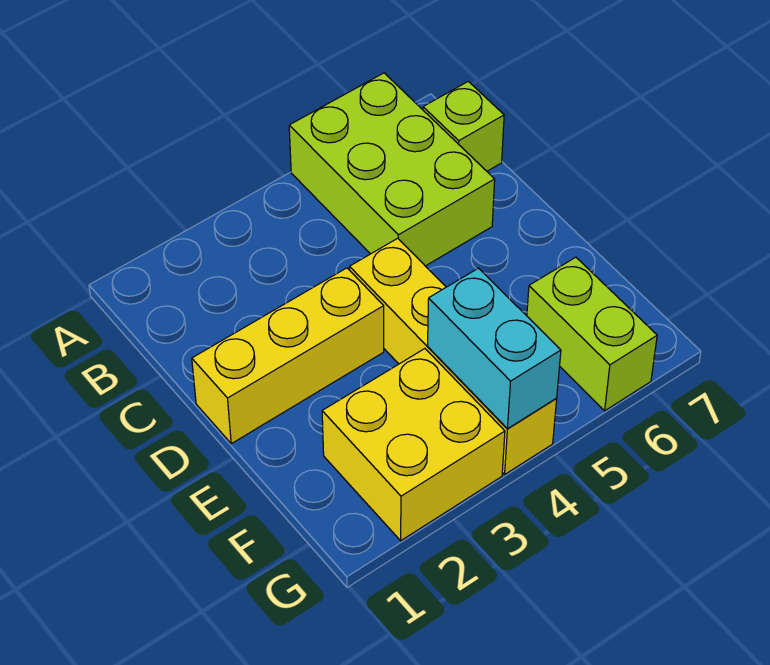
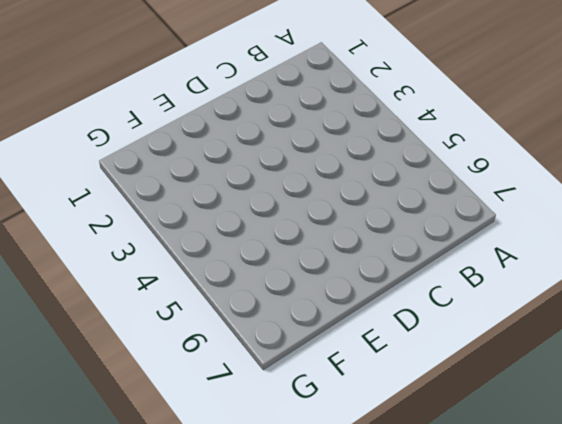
none -> lime 2x3 brick [289,73,495,266]
none -> lime 1x1 brick [423,81,504,171]

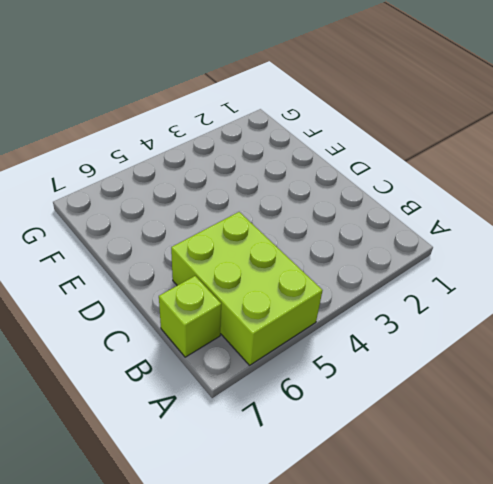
none -> yellow 1x3 brick [192,268,384,444]
none -> yellow 1x4 brick [350,238,557,474]

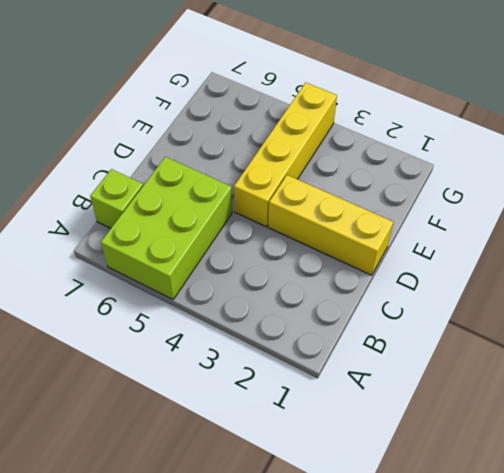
none -> yellow 2x2 brick [322,349,505,541]
none -> lime 1x2 brick [527,257,657,411]

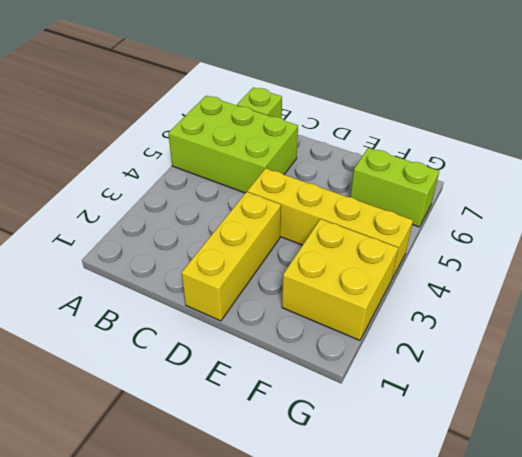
none -> cyan 1x2 brick [428,268,561,429]

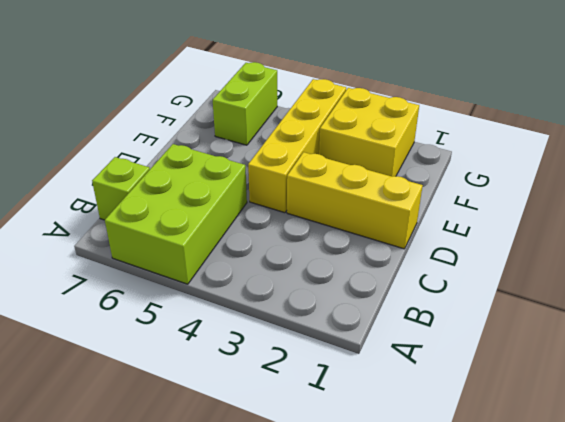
none -> cyan 1x2 brick [428,268,561,429]

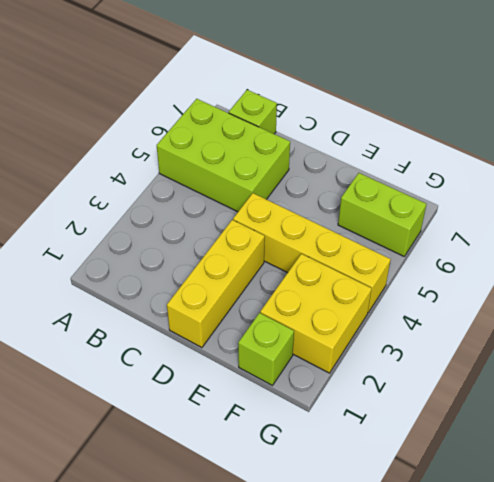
lime 1x1 brick [238,313,294,385] -> none
none -> cyan 1x2 brick [428,268,561,429]

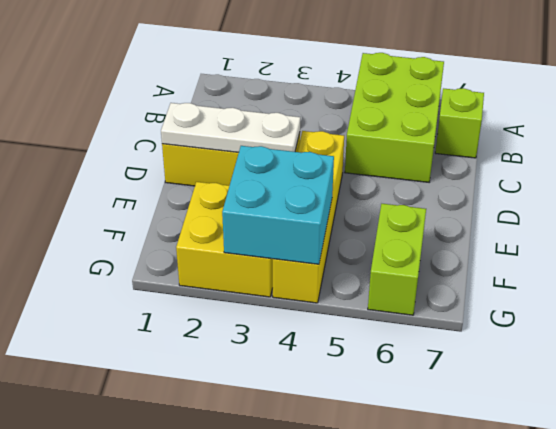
white 1x3 plate [161,103,300,152] -> none
cyan 2x2 brick [222,146,334,264] -> cyan 1x2 brick [428,268,561,429]

